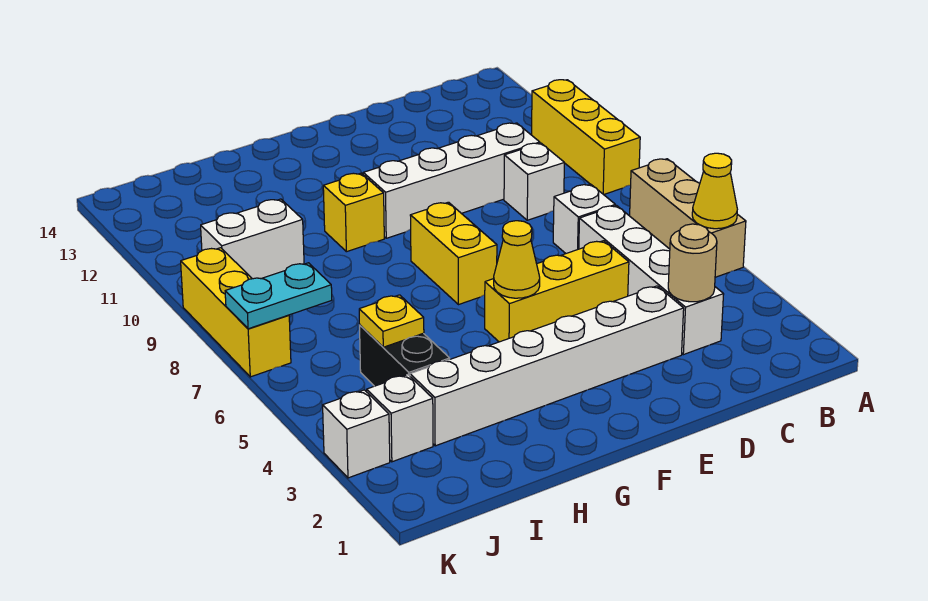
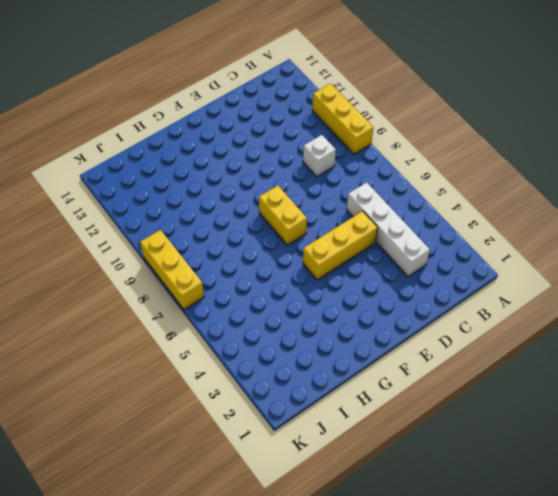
none -> tan 1x3 brick [630,159,746,277]
none -> white 1x1 brick [553,184,615,253]
none -> white 1x4 brick [363,123,540,238]

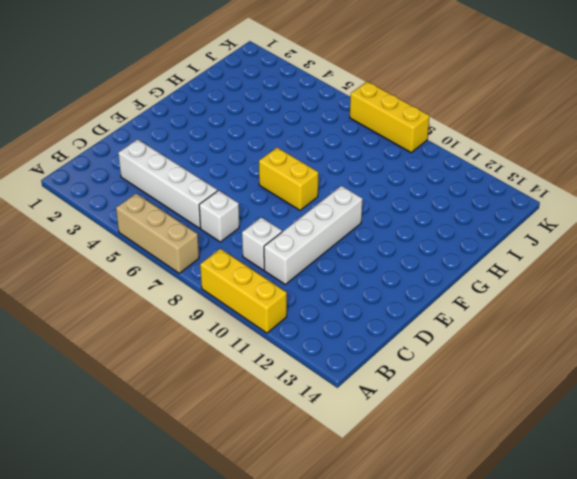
none -> white 1x6 brick [410,286,684,446]
none -> yellow 1x3 brick [485,241,629,342]
none -> yellow 1x1 brick [323,173,384,252]

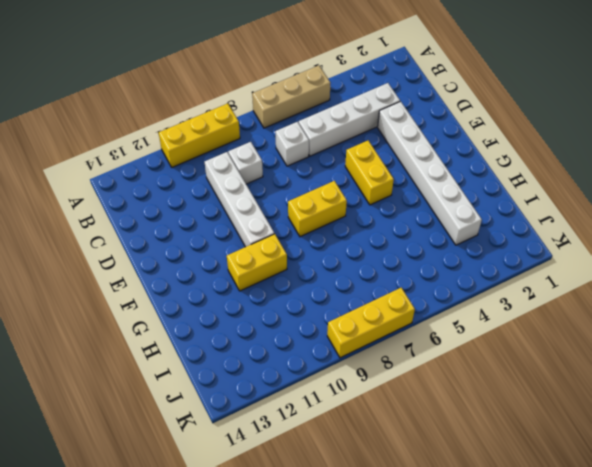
yellow 1x2 brick [345,141,394,205] -> yellow 1x3 brick [485,241,629,342]
yellow 1x2 brick [227,234,287,291] -> yellow 1x1 brick [323,173,384,252]
none -> black 1x2 brick [360,325,450,386]
none -> white 1x2 brick [201,199,304,279]
none -> white 1x1 brick [367,375,433,462]

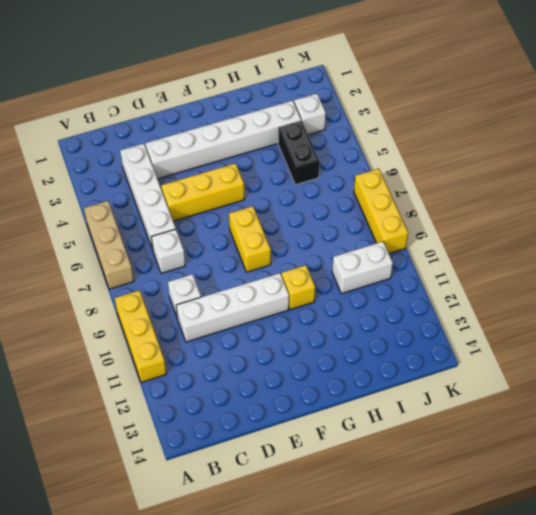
none -> white 1x1 brick [323,390,390,478]
none -> yellow 1x1 cone [692,153,737,229]
none -> tan 1x1 round brick [668,224,717,302]

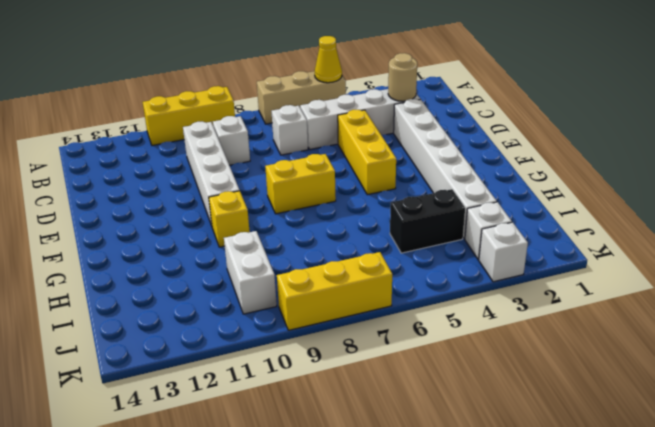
none -> yellow 1x1 cone [494,221,540,298]
none -> yellow 1x1 plate [359,295,424,347]
none -> cyan 1x2 plate [225,263,332,329]

